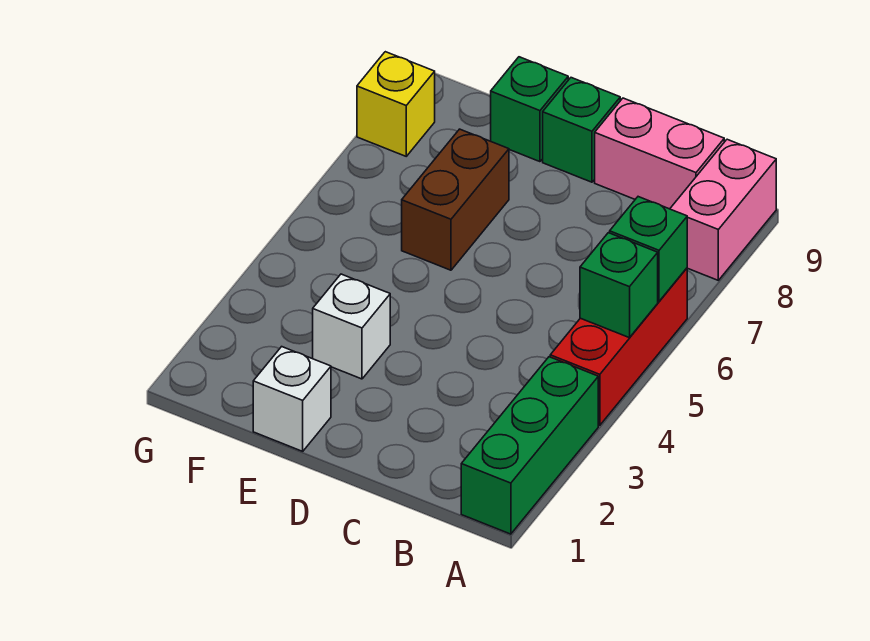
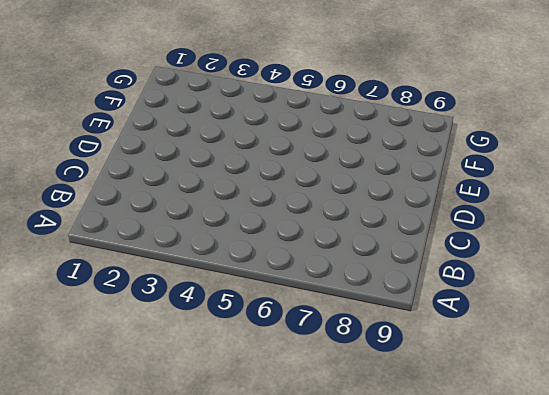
none -> green 1x3 brick [461,357,598,534]
none -> red 1x3 brick [550,268,687,425]
none -> pink 1x2 brick [670,139,776,280]

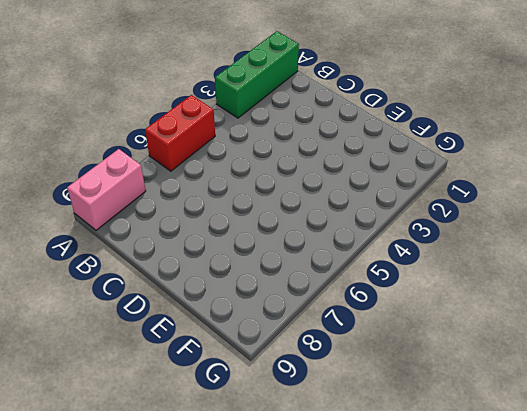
red 1x2 brick [145,95,215,171] -> red 1x3 brick [550,268,687,425]
none -> pink 1x2 brick [595,98,724,209]
none -> green 1x1 brick [543,78,620,182]
none -> white 1x1 brick [253,347,331,451]

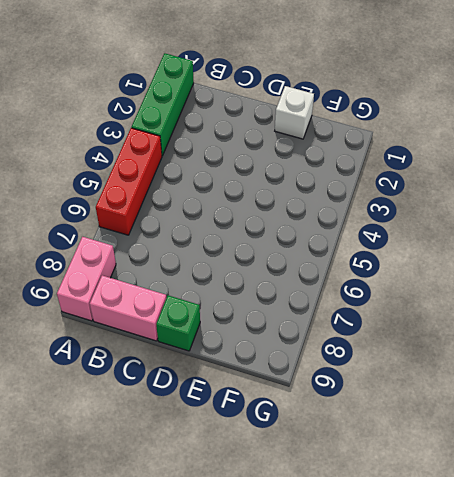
none -> white 1x1 brick [313,274,390,379]
none -> brown 1x2 brick [402,129,509,270]
none -> green 1x1 brick [491,57,568,162]

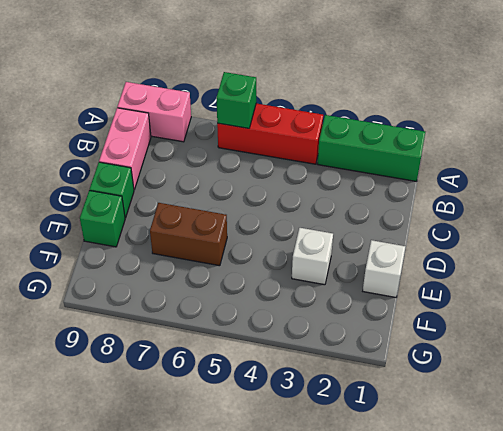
none -> yellow 1x1 brick [357,52,435,156]
none -> green 1x1 brick [580,233,658,338]

